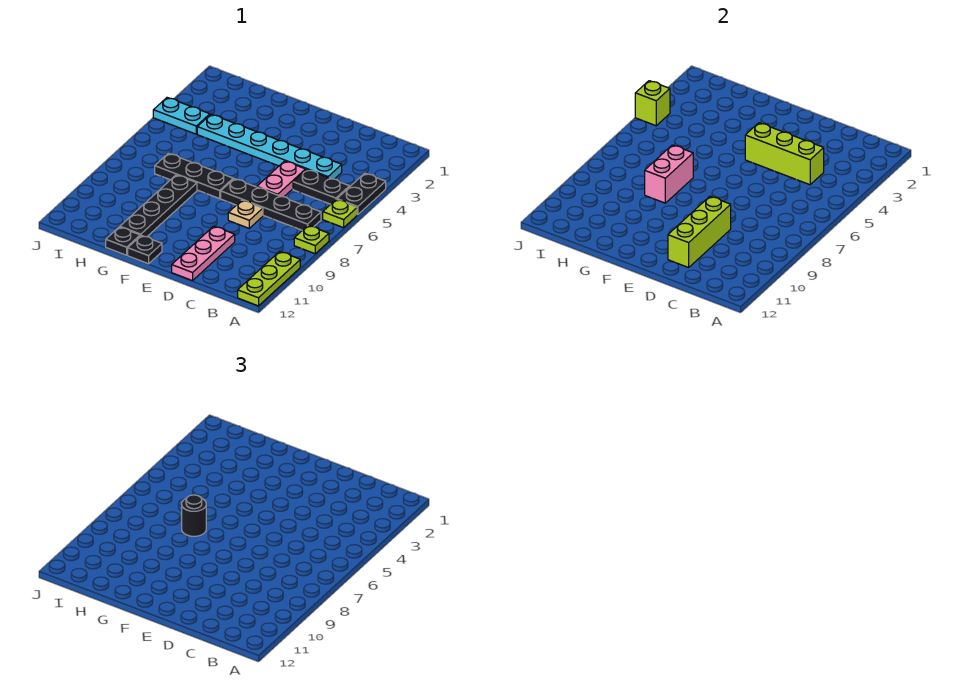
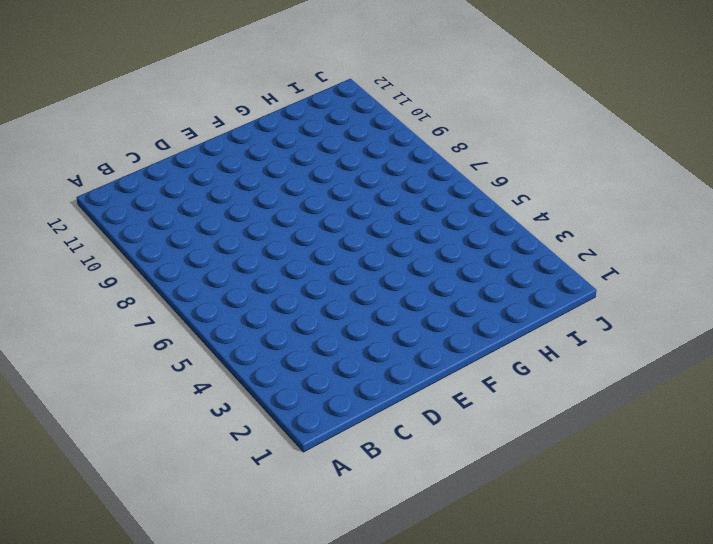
none -> black 1x2 plate [337,173,386,215]
none -> lime 1x1 plate [323,199,357,228]
none -> lime 1x1 plate [294,226,329,254]

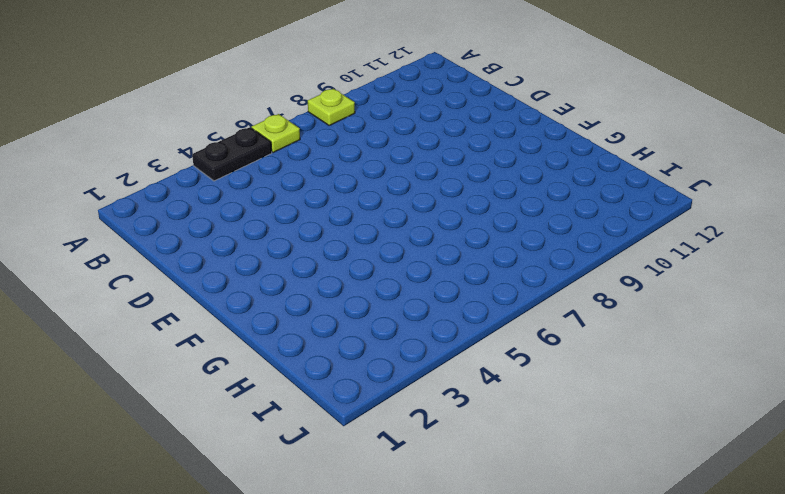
none -> lime 1x3 plate [238,251,300,306]
none -> black 1x2 plate [293,169,349,204]
none -> black 1x4 plate [221,179,321,230]

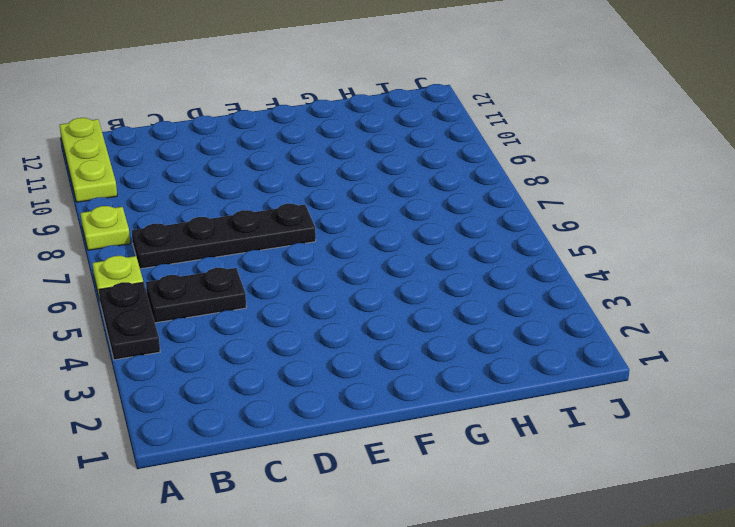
none -> cyan 1x6 plate [197,114,342,179]
none -> pink 1x2 plate [257,161,306,197]
none -> tan 1x1 plate [228,200,263,228]

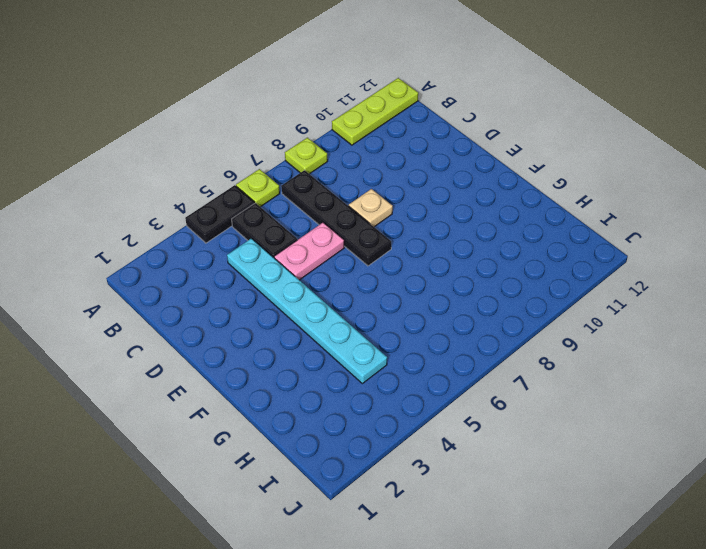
none -> pink 1x3 plate [172,226,235,281]
none -> black 1x3 plate [155,153,233,199]
none -> black 1x1 plate [128,235,162,264]

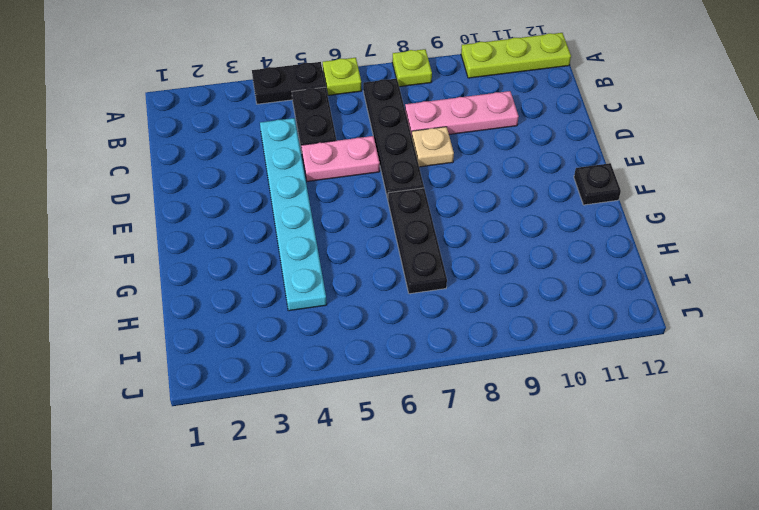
pink 1x3 plate [405,91,519,136] -> pink 1x3 plate moved to [172,226,235,281]
none -> black 1x4 plate [120,175,197,237]
none -> black 1x1 plate [106,227,140,255]
none -> cyan 1x2 plate [153,98,210,134]

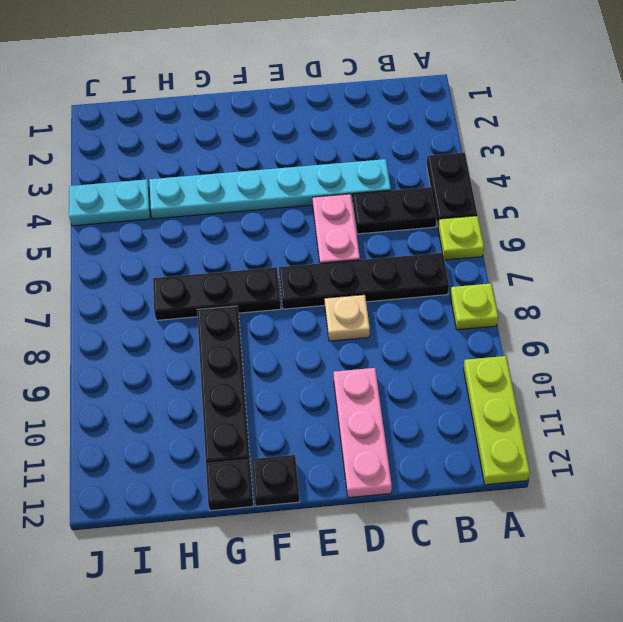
none -> lime 1x3 brick [745,123,824,185]
none -> lime 1x3 brick [668,196,731,267]
none -> pink 1x2 brick [645,145,693,203]

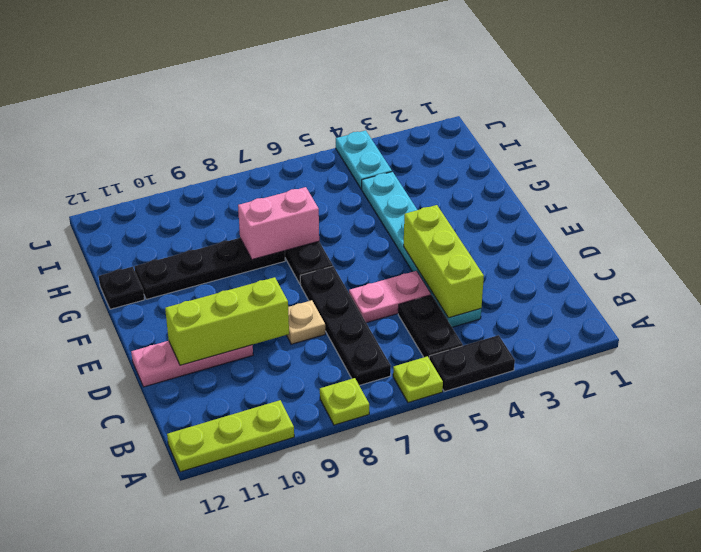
none -> black 1x1 plate [128,235,162,264]
none -> lime 1x1 brick [635,81,670,126]
none -> black 1x1 round brick [182,495,206,536]

